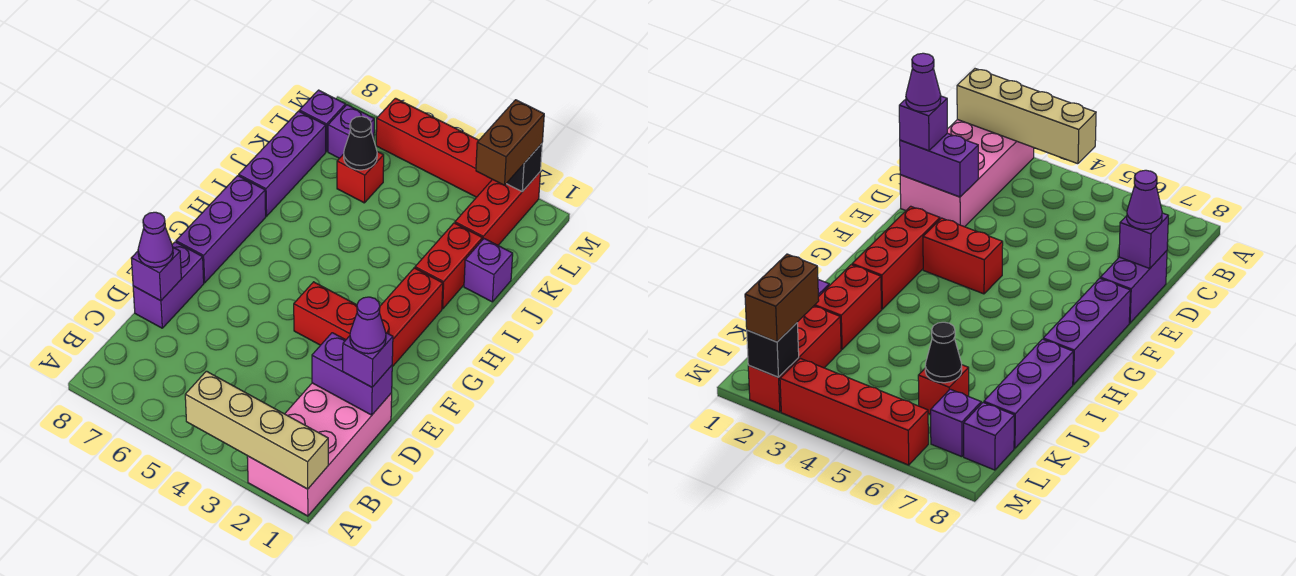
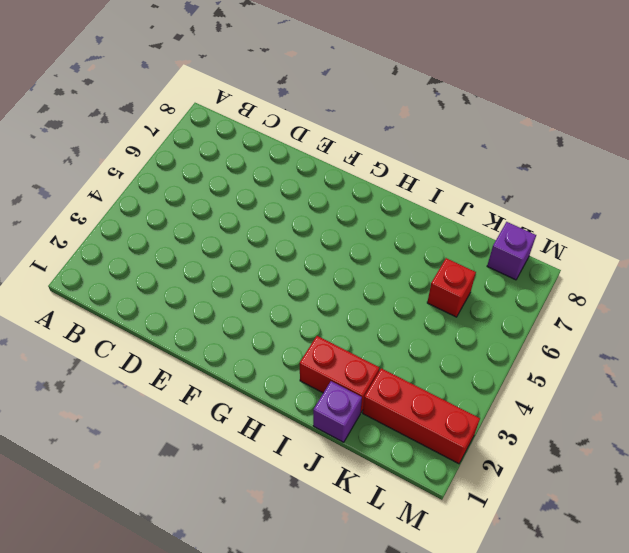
none -> pink 2x4 brick [247,383,392,516]
none -> purple 1x2 brick [133,242,204,328]
none -> red 1x3 brick [379,268,443,367]

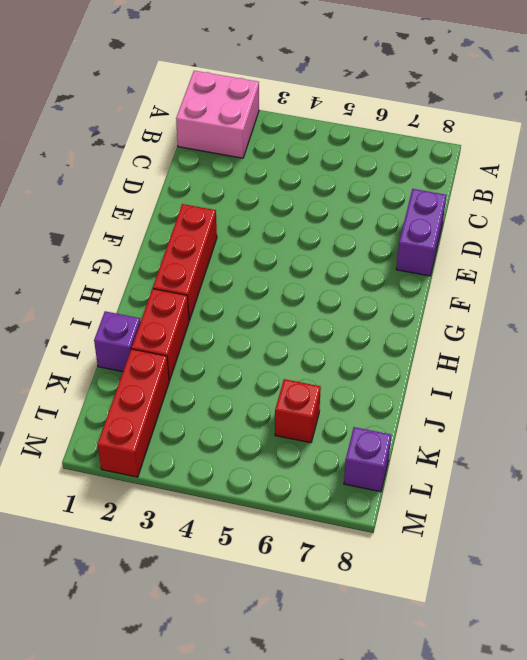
pink 2x2 brick [176,71,259,158] -> pink 2x4 brick [247,383,392,516]
none -> red 1x2 brick [294,282,357,345]
none -> purple 1x3 brick [176,176,266,283]
none -> purple 1x3 brick [239,111,326,216]

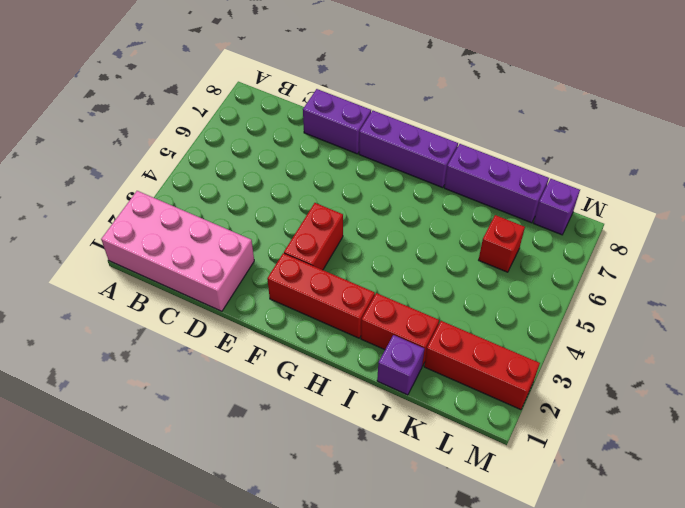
none -> purple 1x1 brick [328,105,374,158]
none -> red 1x4 brick [376,98,492,197]
none -> tan 1x4 brick [185,371,328,489]

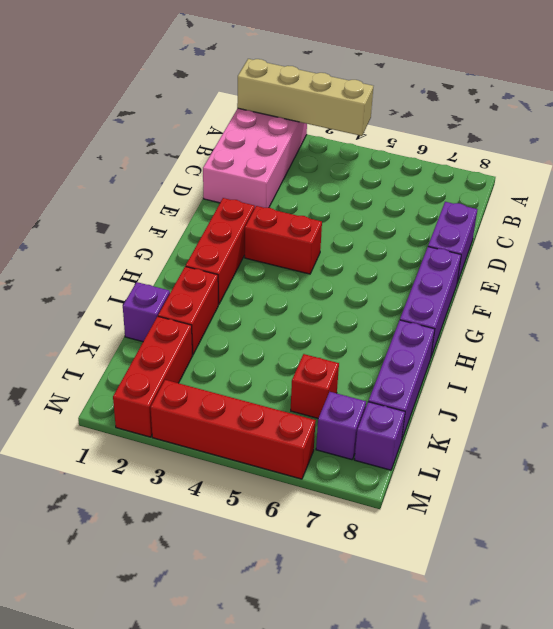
none -> purple 1x2 brick [312,333,392,415]
none -> purple 1x1 brick [131,248,181,301]
none -> black 1x1 cone [344,116,377,170]

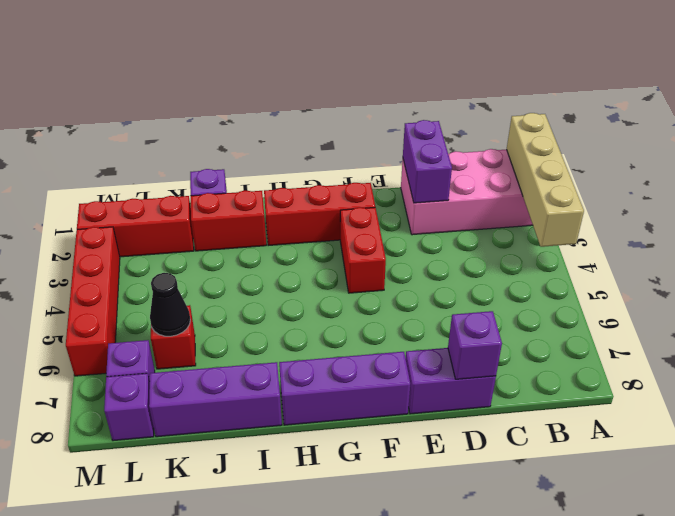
none -> black 1x1 brick [506,144,542,192]
none -> purple 1x1 brick [343,333,393,387]
none -> purple 1x1 cone [138,212,173,267]

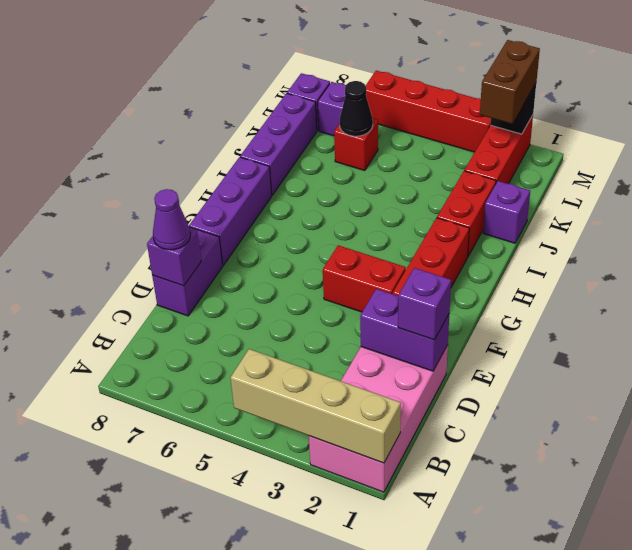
none -> purple 1x1 cone [350,297,386,354]

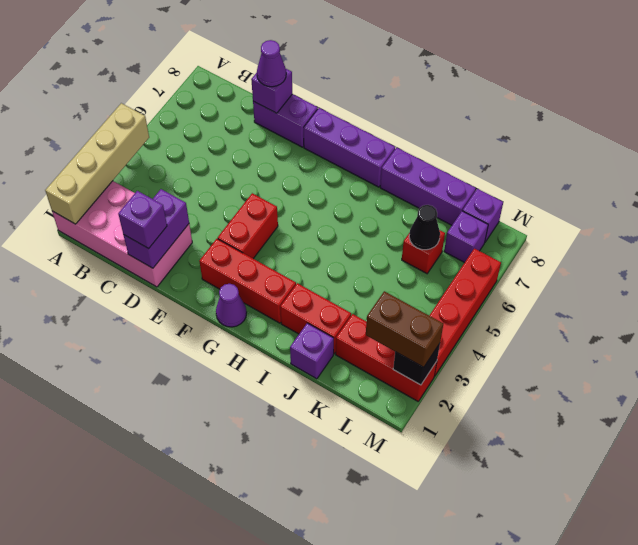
purple 1x1 cone [216,284,247,327] -> purple 1x1 cone moved to [350,297,386,354]

